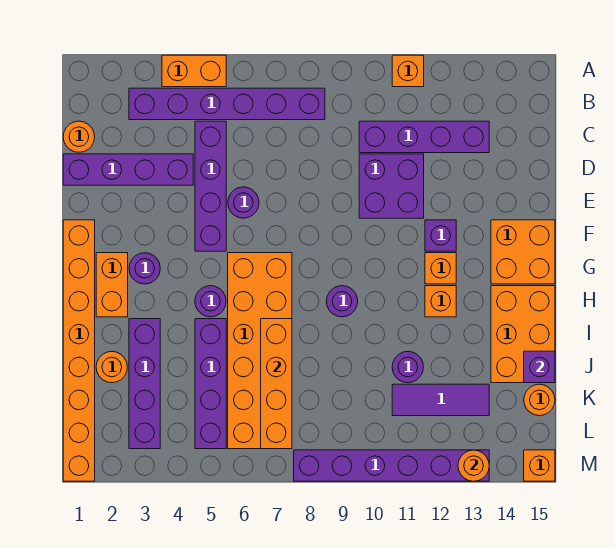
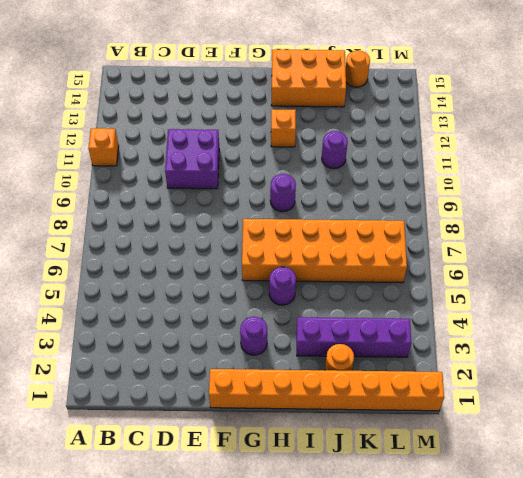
none -> orange 1x2 brick [162,55,226,87]
none -> purple 1x6 brick [129,88,325,120]
none -> orange 1x1 round brick [63,121,95,152]
none -> purple 1x4 brick [195,121,226,251]

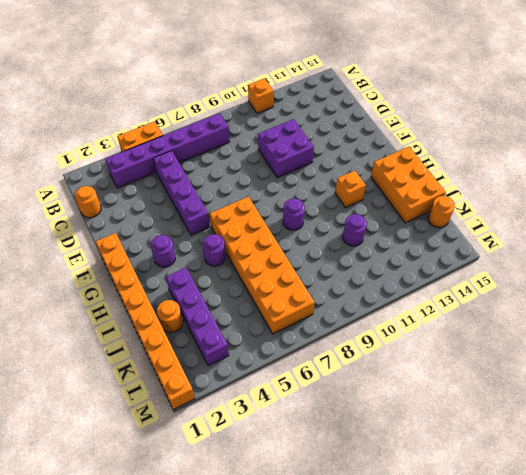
none -> purple 1x4 brick [359,121,489,153]
none -> purple 1x4 brick [63,154,193,185]
none -> purple 1x1 round brick [228,187,259,218]
none -> purple 1x1 brick [425,220,456,251]

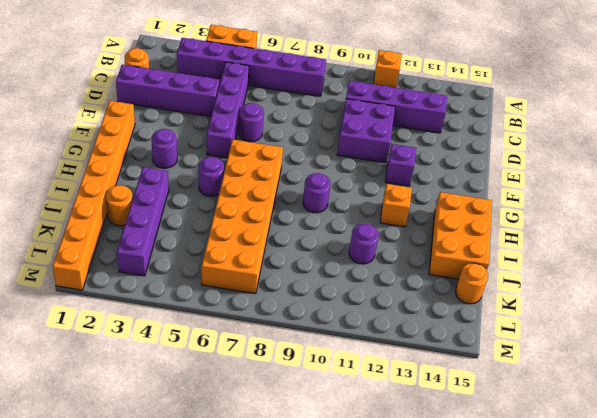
none -> orange 2x2 brick [491,220,555,284]
none -> orange 1x2 brick [96,253,128,317]
none -> orange 1x1 brick [425,253,456,284]
none -> purple 1x4 brick [195,319,226,449]

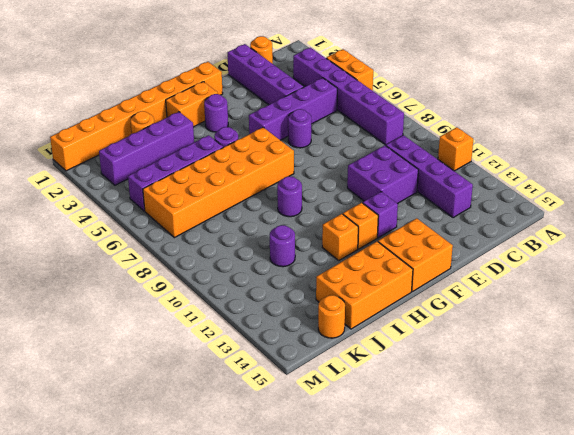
none -> purple 1x3 tile [392,384,489,416]
none -> purple 1x6 brick [294,450,489,481]
none -> orange 1x1 brick [524,450,555,481]
none -> orange 1x4 brick [261,319,292,449]

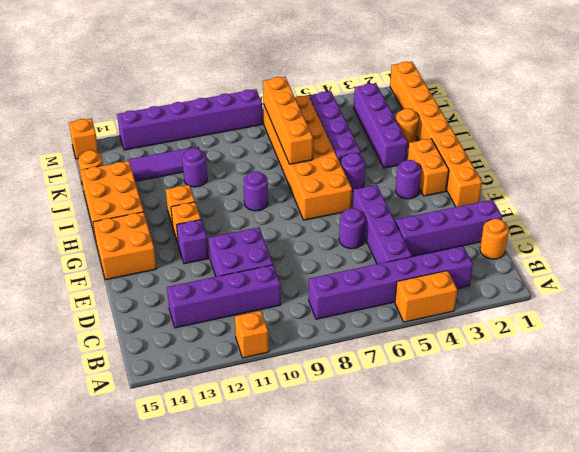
none -> purple 1x1 brick [524,351,555,383]
none -> orange 1x1 round brick [458,450,489,481]

